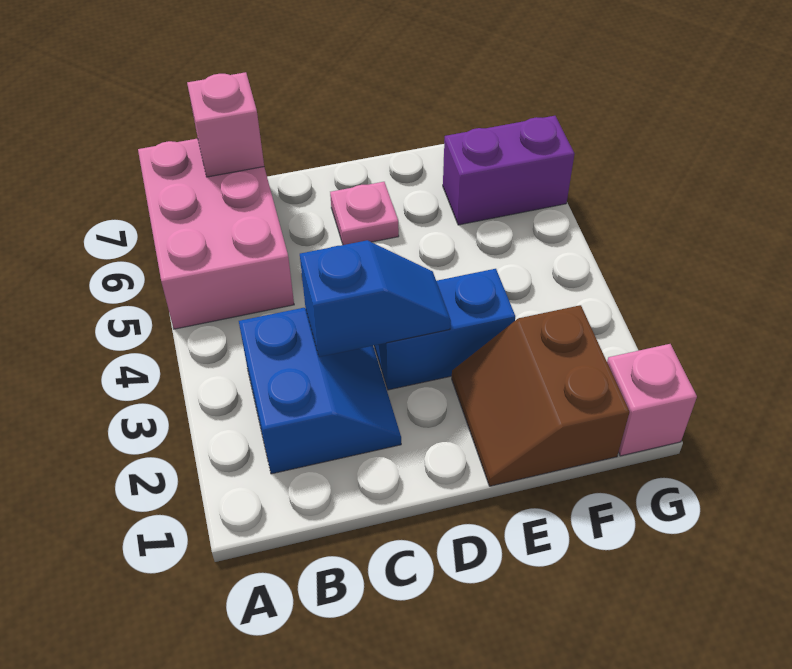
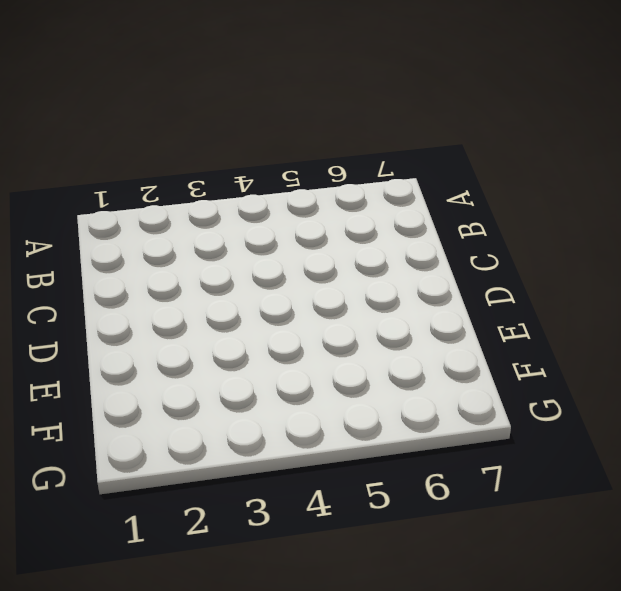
none -> pink 2x3 brick [138,138,294,329]
none -> blue 2x2 slope [239,308,401,474]

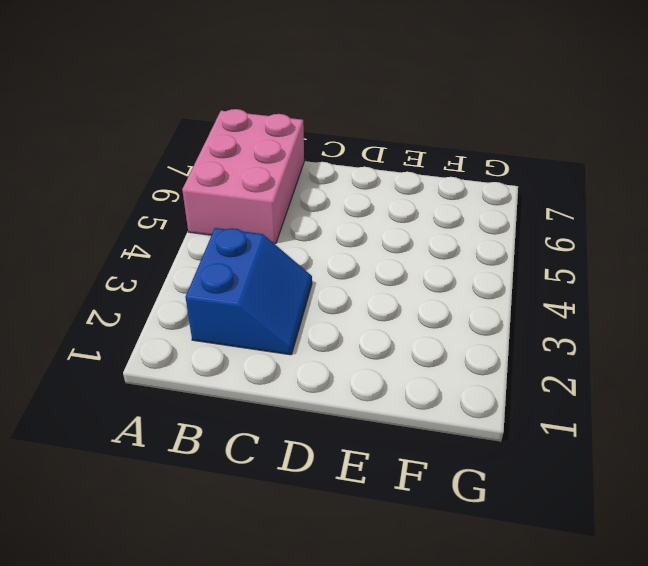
none -> blue 1x2 brick [374,269,515,390]
none -> pink 1x1 plate [330,182,399,245]

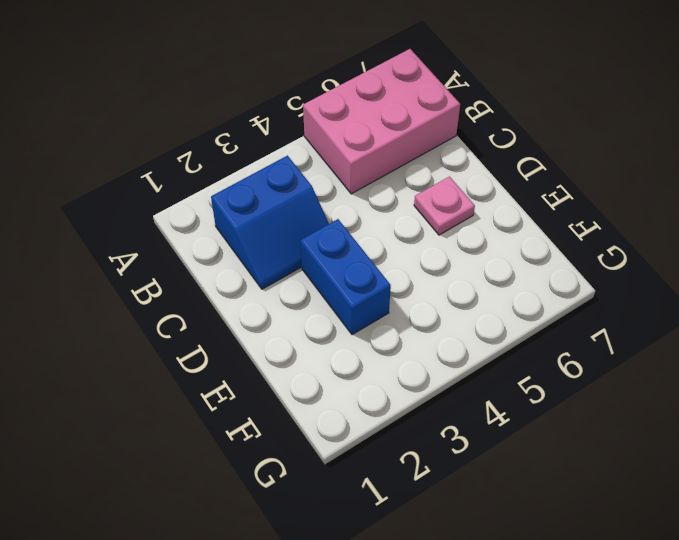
none -> brown 2x2 slope [452,305,630,486]
none -> purple 1x2 brick [443,116,574,225]

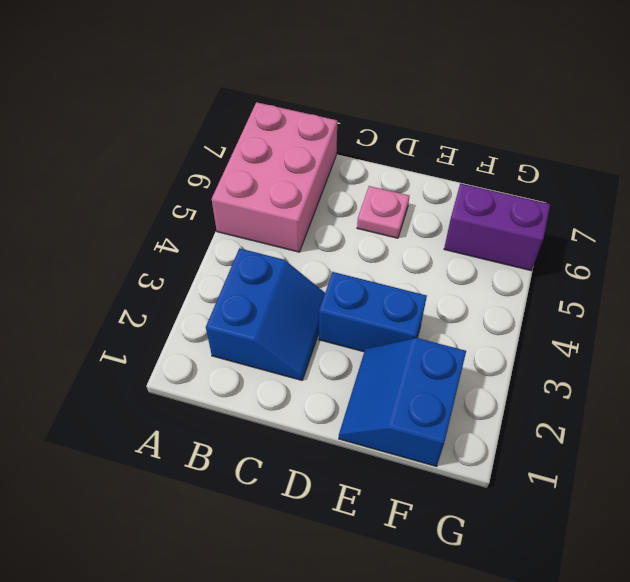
blue 2x2 slope [339,338,466,466] -> brown 2x2 slope [452,305,630,486]
none -> pink 1x1 brick [607,344,697,456]
none -> pink 1x1 brick [187,72,264,177]

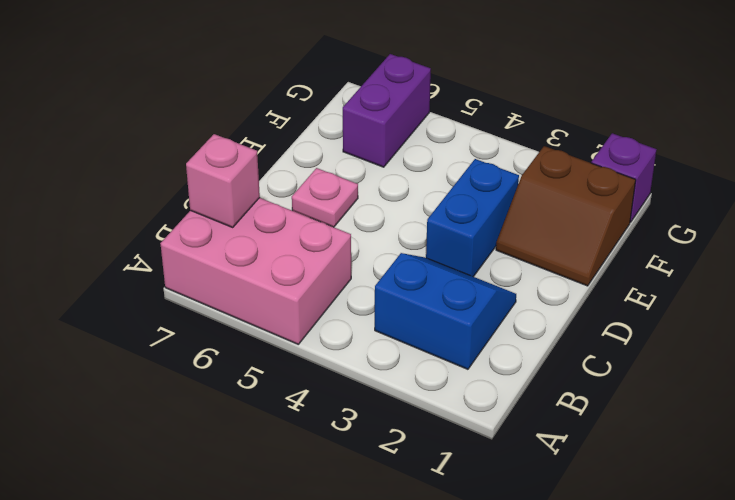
purple 1x1 brick [592,133,657,222] -> pink 1x1 brick [607,344,697,456]
none -> blue 1x2 slope [300,240,451,357]

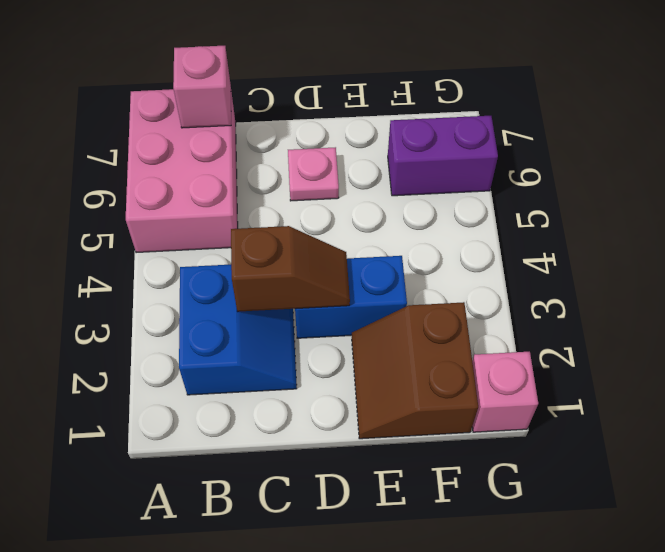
brown 1x2 slope [231,226,350,312] -> blue 1x2 slope [300,240,451,357]

